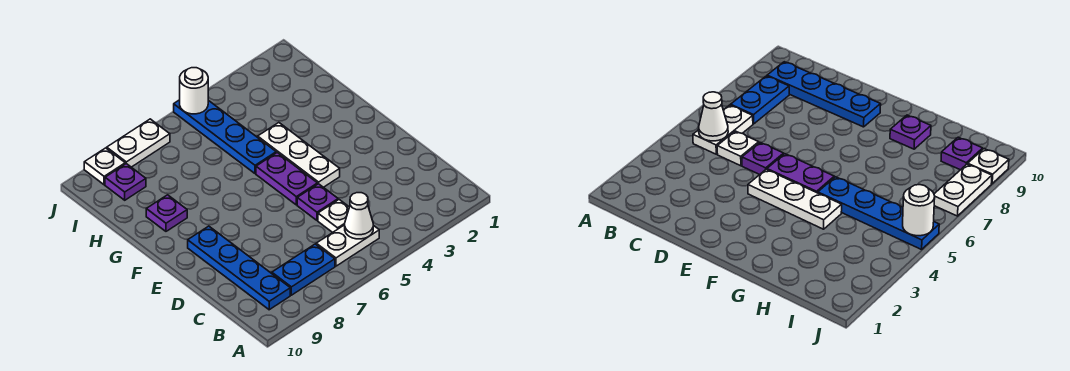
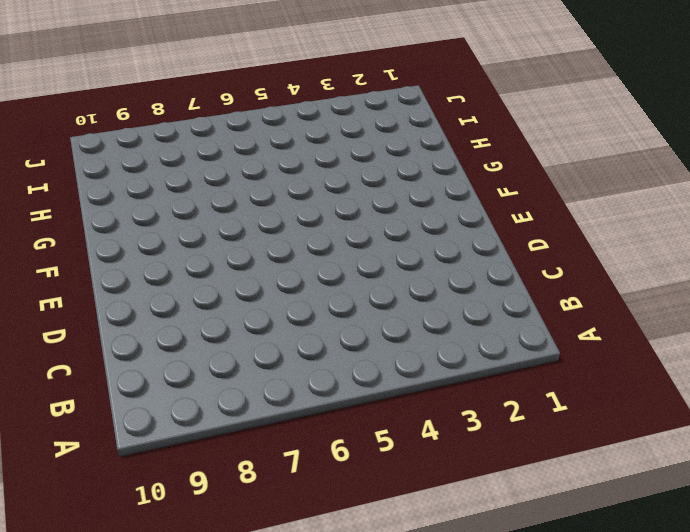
none -> white 1x2 plate [316,225,379,266]
none -> blue 1x2 plate [272,244,335,295]
none -> blue 1x4 plate [188,226,290,310]

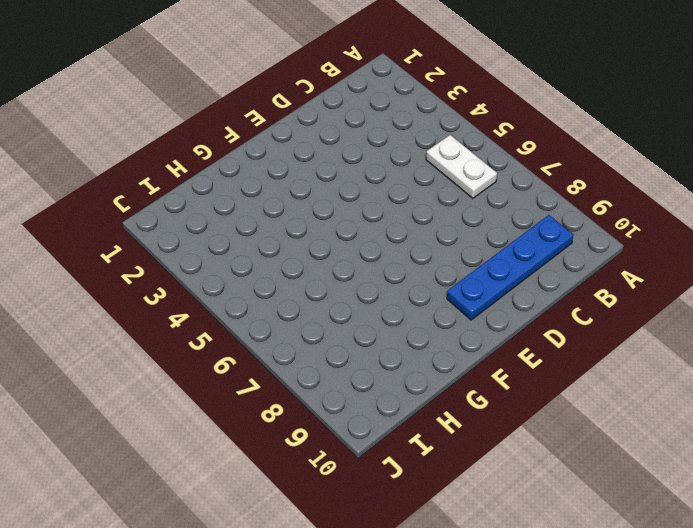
none -> blue 1x2 plate [272,244,335,295]
none -> white 1x1 plate [318,200,349,232]
none -> purple 1x1 plate [297,184,338,220]

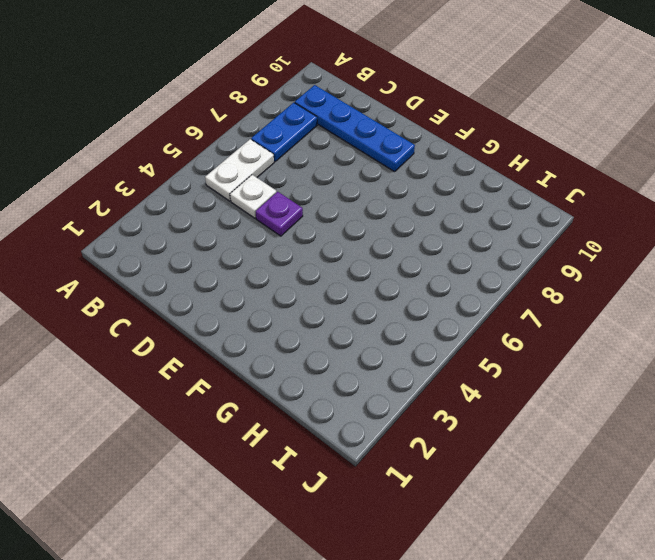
none -> white 1x3 plate [258,123,340,187]
none -> purple 1x2 plate [256,153,318,205]
none -> blue 1x4 plate [174,100,276,174]

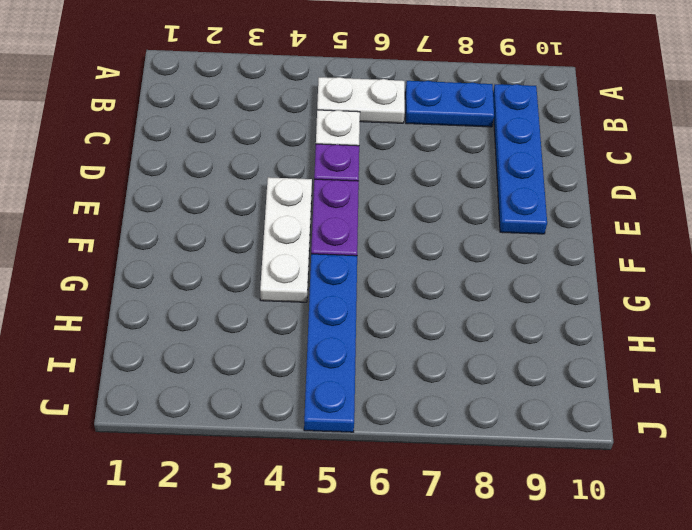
none -> purple 1x1 plate [146,195,187,231]
none -> purple 1x1 plate [105,164,146,200]
none -> white 1x2 plate [107,119,170,167]

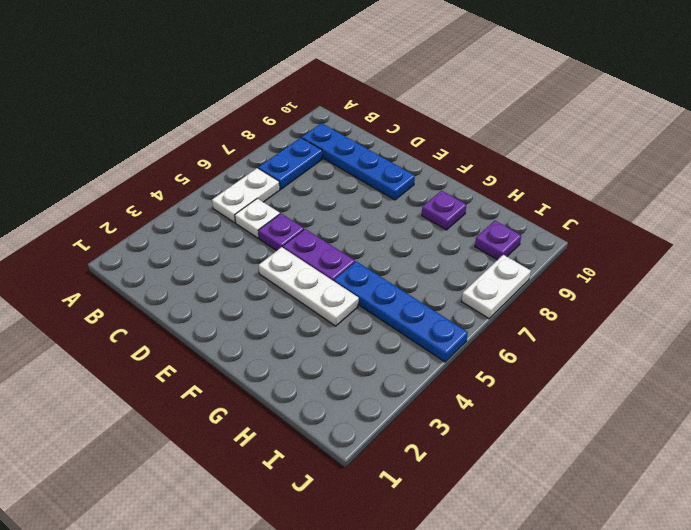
none -> white 1x1 plate [84,148,125,185]
none -> white 1x1 cone [345,193,373,239]
none -> white 1x1 round brick [180,68,208,114]

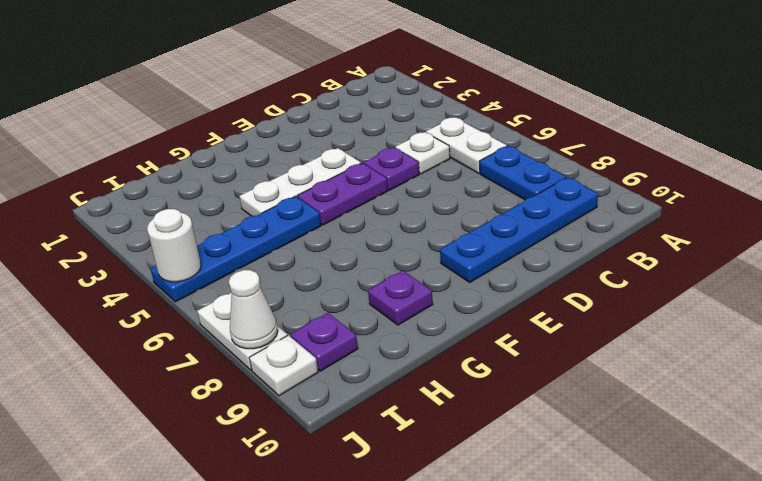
white 1x1 cone [229,270,278,349] -> white 1x1 cone moved to [345,193,373,239]

